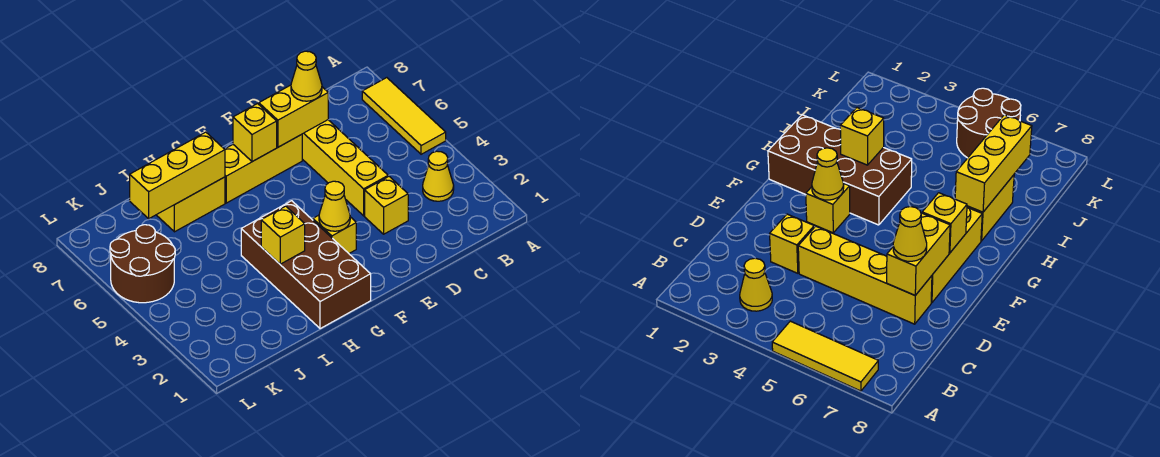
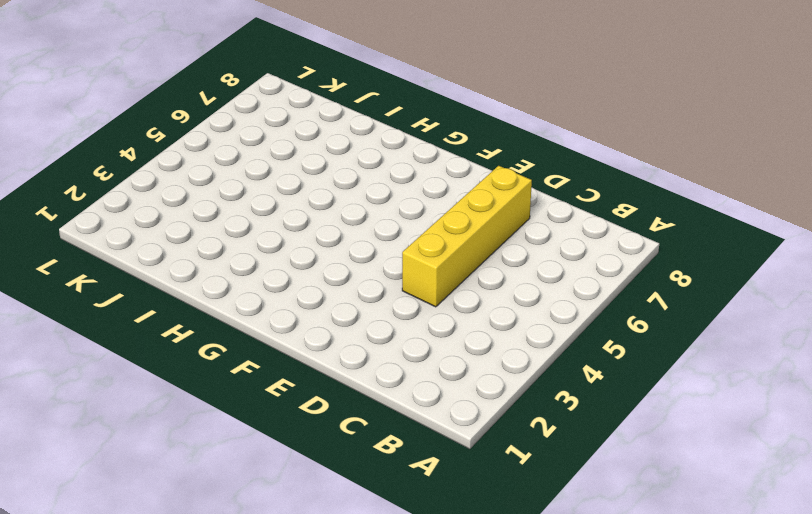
none -> yellow 1x3 tile [362,78,446,154]
none -> yellow 1x1 cone [423,151,454,201]
none -> yellow 1x1 brick [365,176,408,234]

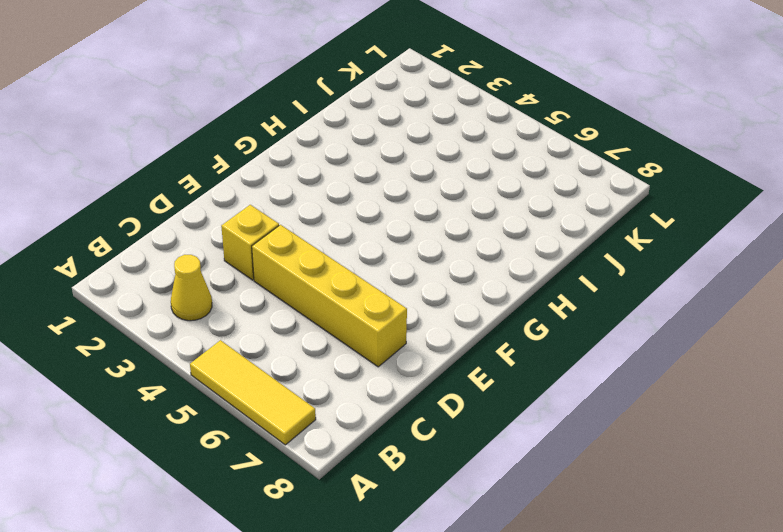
none -> yellow 1x3 brick [225,134,302,203]
none -> yellow 1x1 brick [313,215,356,253]
none -> brown 2x4 brick [241,201,371,329]

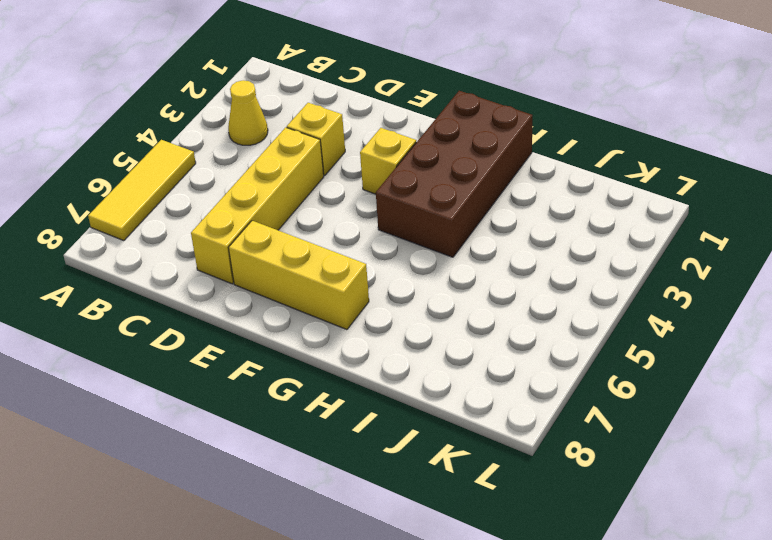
none -> yellow 1x2 brick [157,177,225,232]
none -> brown 2x2 round brick [110,225,175,303]
none -> yellow 1x2 brick [259,85,328,147]

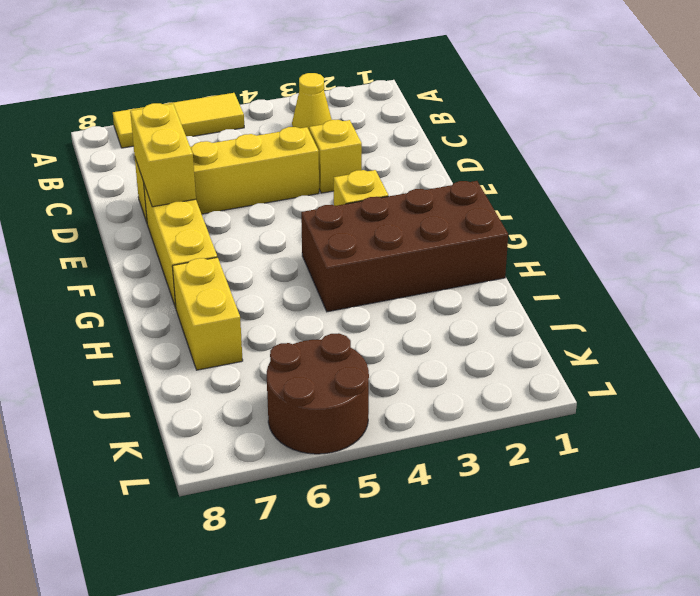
none -> yellow 1x1 cone [319,181,350,231]
none -> yellow 1x1 brick [233,104,277,162]
none -> yellow 1x1 brick [261,206,305,264]

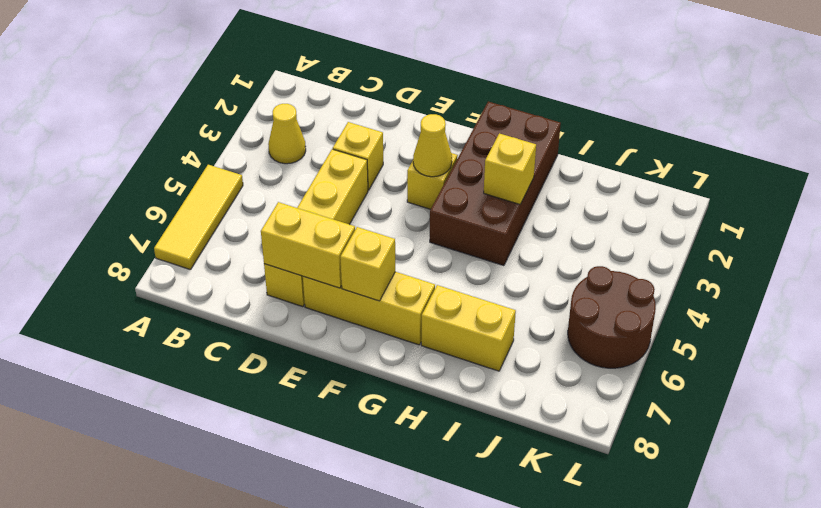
none -> yellow 1x3 brick [130,132,225,219]
none -> yellow 1x1 cone [291,51,322,101]

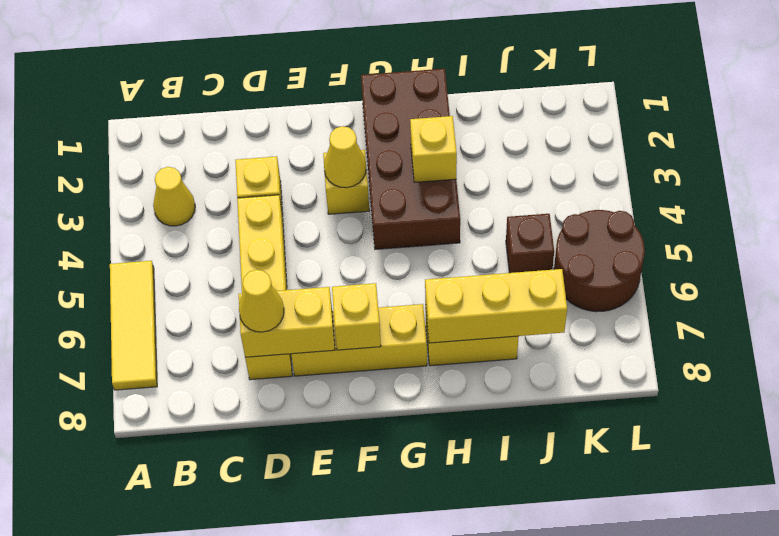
brown 1x1 brick [506,214,554,273] -> none

